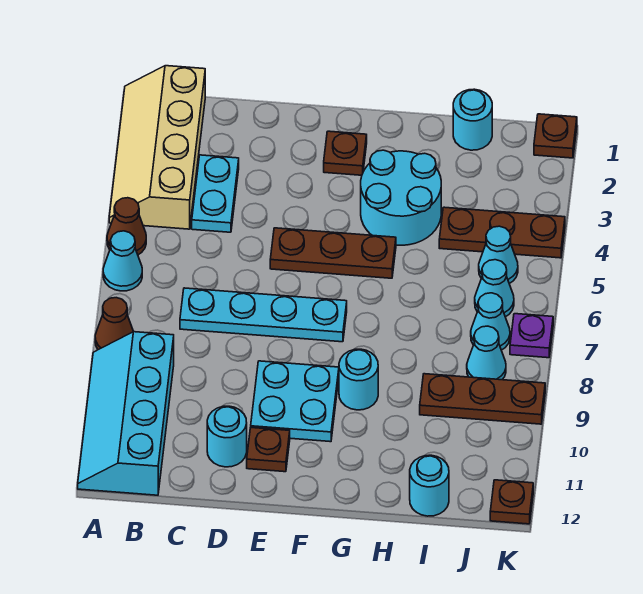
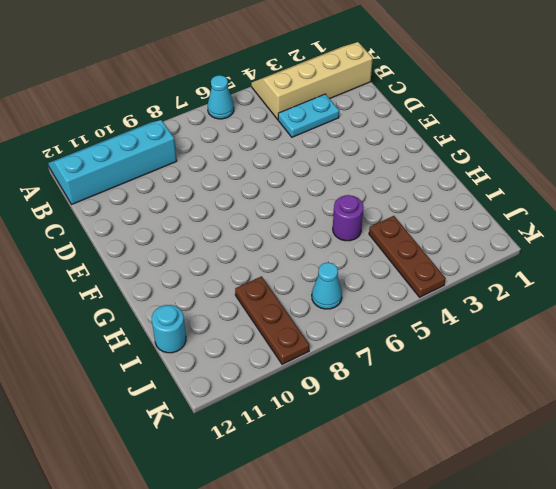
purple 1x1 round brick [333,195,364,241] -> none
none -> brown 1x1 cone [107,198,146,255]
none -> brown 1x1 cone [95,298,133,350]
none -> cyan 1x4 plate [180,288,347,342]

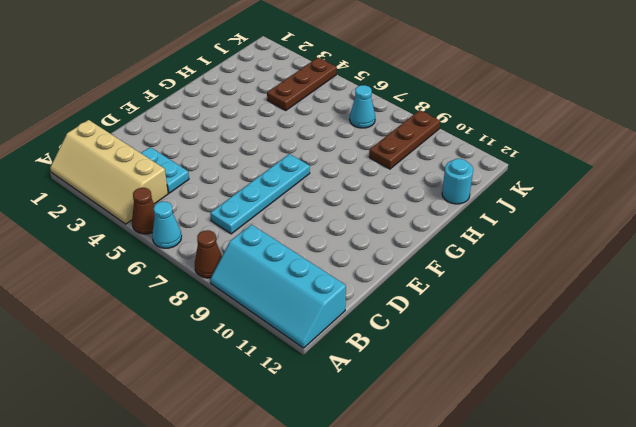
none -> cyan 1x1 round brick [207,406,247,467]
none -> brown 1x3 plate [270,228,396,278]
none -> cyan 2x2 plate [251,361,339,442]

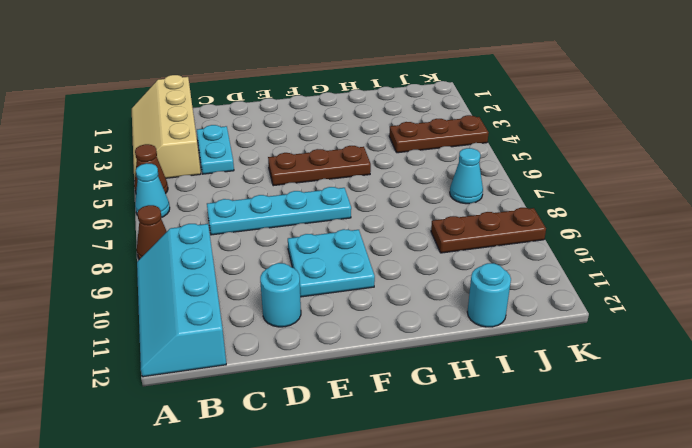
none -> brown 1x1 plate [247,428,290,472]
none -> brown 1x1 plate [324,131,367,175]
none -> cyan 2x2 round brick [361,150,441,245]

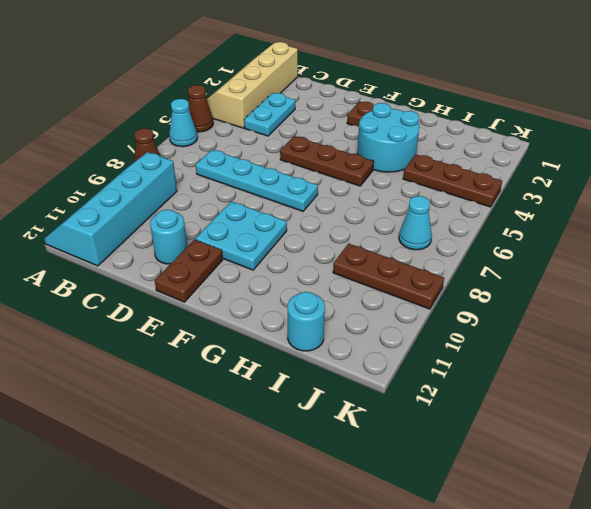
brown 1x2 plate [155,239,223,302] -> brown 1x1 plate [247,428,290,472]
none -> cyan 1x1 round brick [339,349,378,410]
none -> cyan 1x1 round brick [453,89,492,150]
none -> cyan 1x1 cone [479,226,518,284]

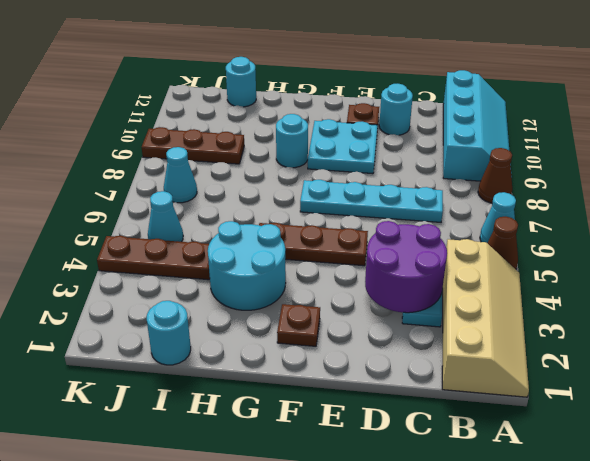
purple 2x2 round brick [365,221,447,313] -> none
none -> cyan 1x1 cone [475,260,514,317]
none -> cyan 1x1 cone [467,326,506,380]
none -> brown 1x1 plate [534,114,577,158]

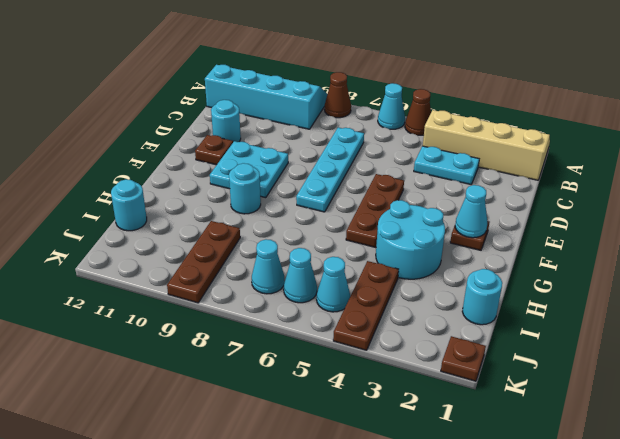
cyan 1x1 cone [455,185,487,238] -> cyan 1x1 cone moved to [467,326,506,380]
none -> purple 1x1 plate [510,314,553,358]
none -> brown 1x1 plate [490,480,533,524]

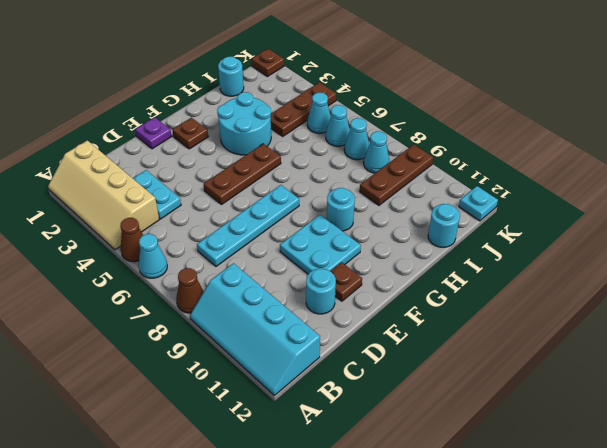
purple 1x1 plate [135,118,172,149] -> purple 1x1 plate moved to [510,314,553,358]
cyan 1x1 plate [459,186,498,221] -> brown 1x1 plate [490,480,533,524]

